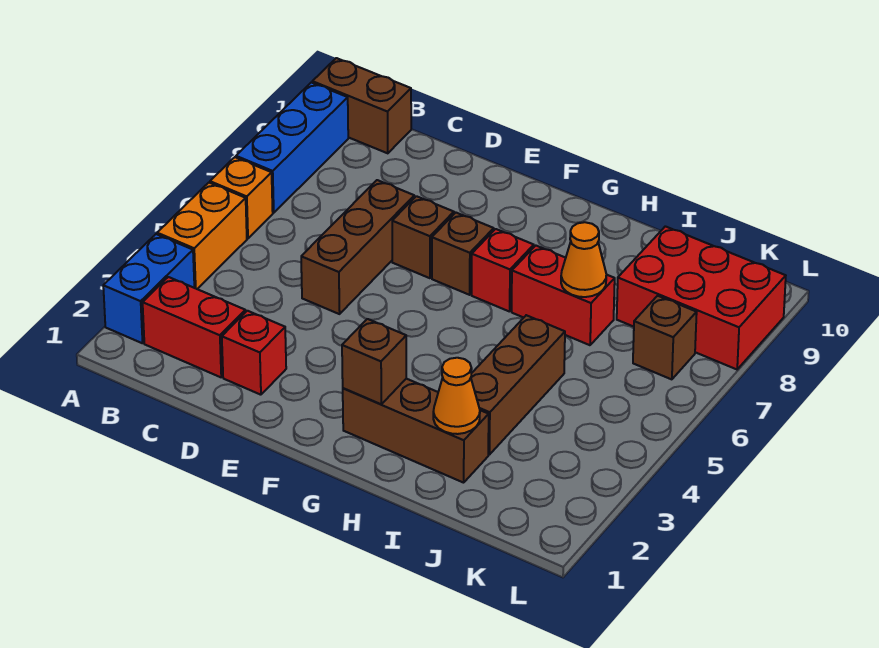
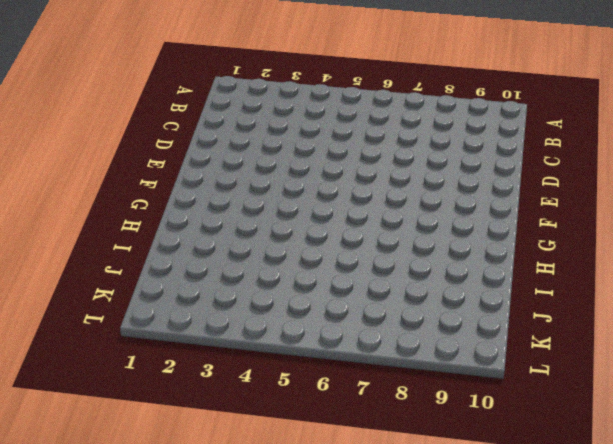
none -> blue 1x2 brick [103,234,194,343]
none -> orange 1x2 brick [157,183,247,289]
none -> orange 1x1 brick [210,157,273,238]

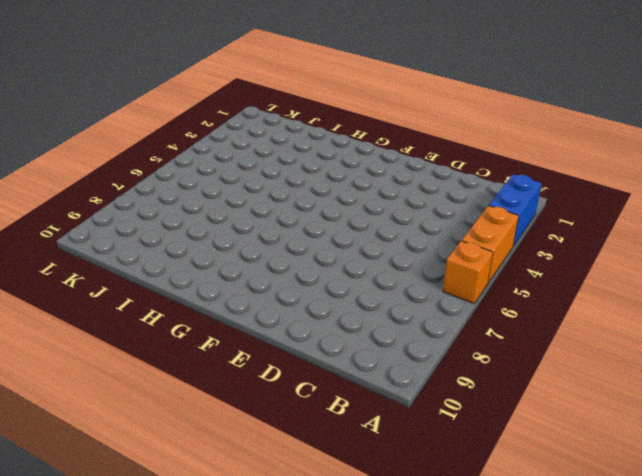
none -> blue 1x3 brick [236,82,348,213]
none -> brown 1x2 brick [312,58,411,153]
none -> red 1x2 brick [143,277,245,377]

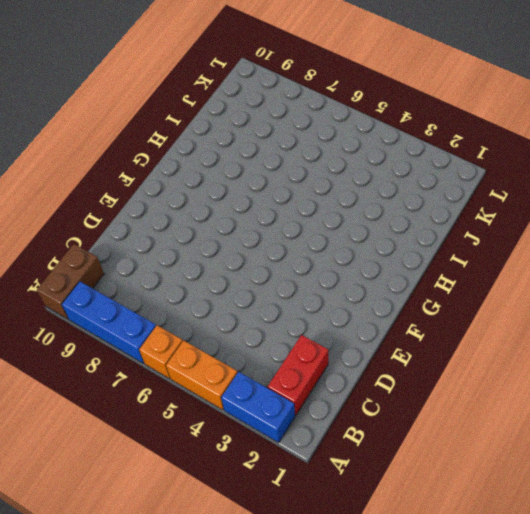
none -> red 1x1 brick [222,311,286,395]
none -> brown 1x3 brick [301,180,414,314]
none -> brown 1x1 brick [392,196,454,278]

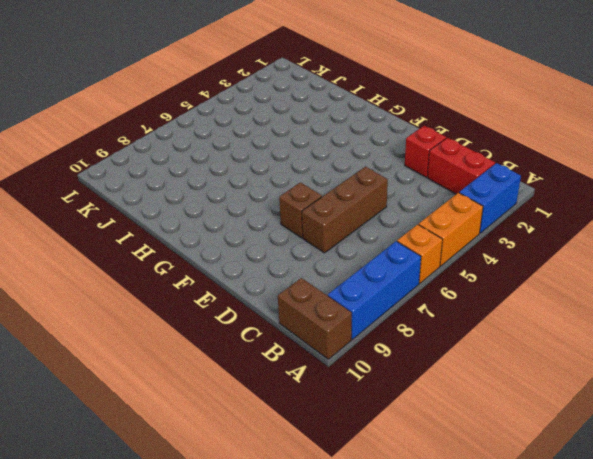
none -> brown 1x1 brick [432,213,494,295]
none -> brown 1x3 brick [343,379,489,483]
none -> red 1x1 brick [472,229,534,312]

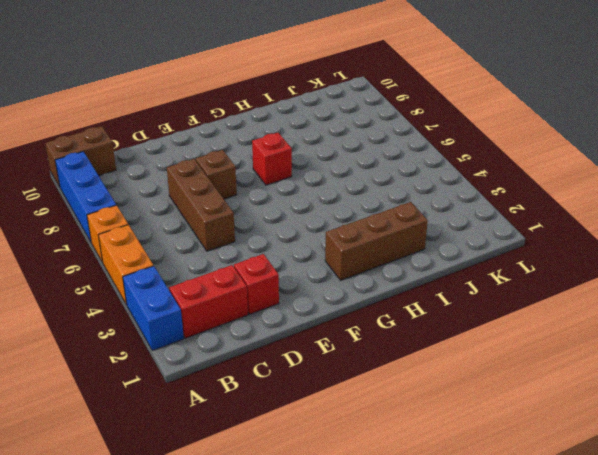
none -> brown 1x1 brick [432,213,494,295]
none -> red 1x2 brick [512,246,615,345]
none -> brown 1x3 brick [471,315,565,455]

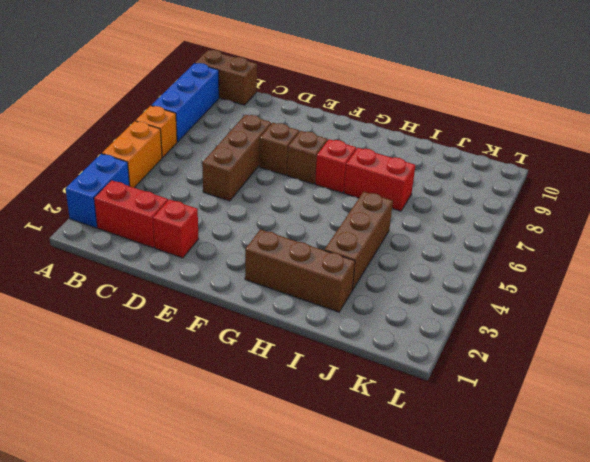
none -> red 2x3 brick [617,226,786,369]
none -> brown 1x1 brick [633,296,697,379]
none -> brown 1x1 brick [342,319,406,404]

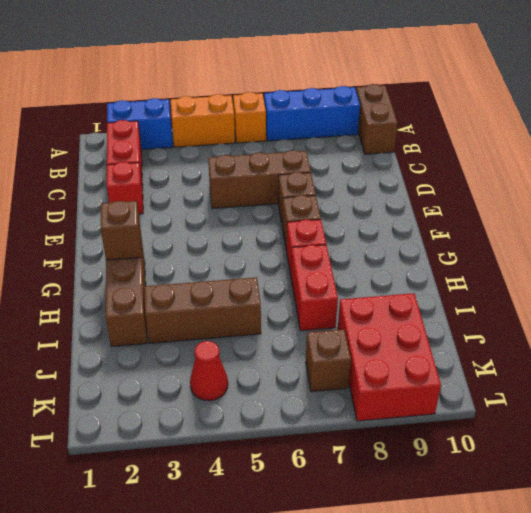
red 1x1 cone [190,341,228,401] -> none
none -> orange 1x1 cone [433,358,480,434]
none -> orange 1x1 cone [561,222,606,297]

